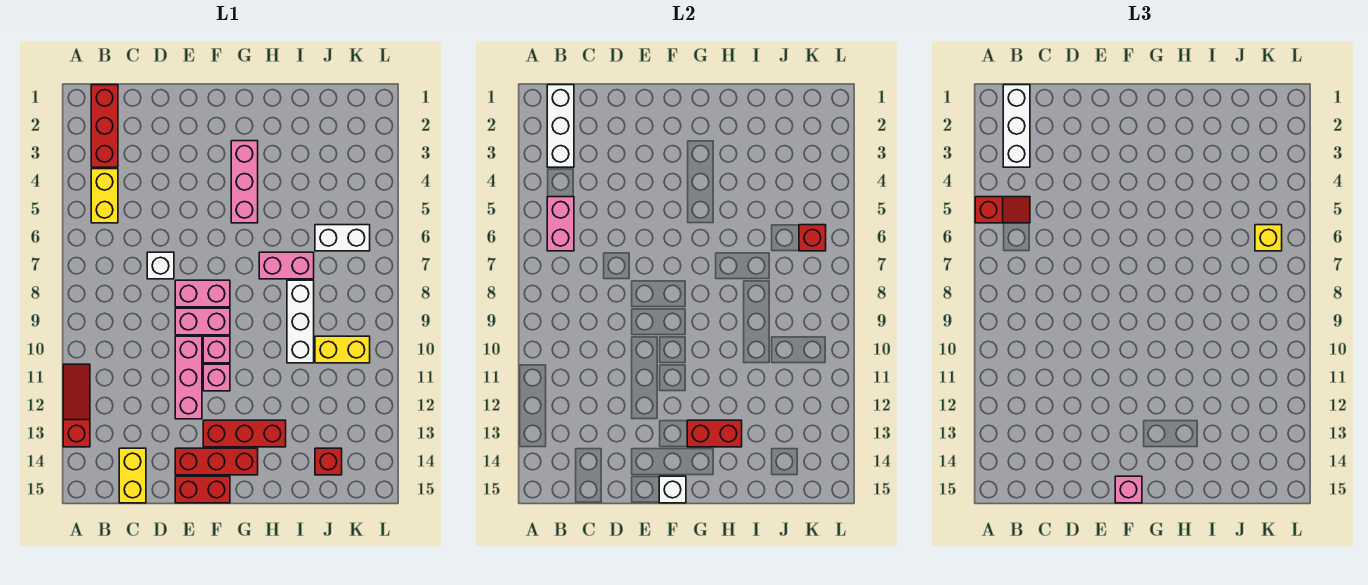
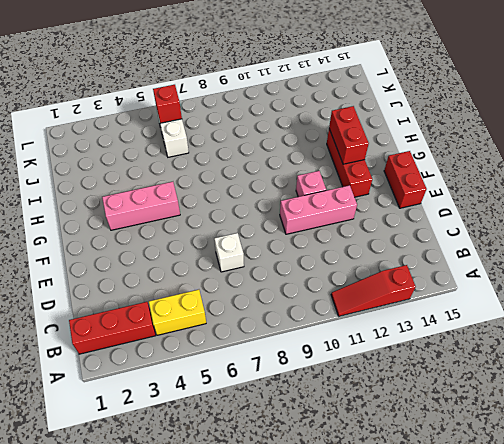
none -> yellow 1x2 brick [119,448,146,503]
none -> pink 1x2 brick [175,280,230,307]
none -> pink 1x2 brick [175,308,230,335]

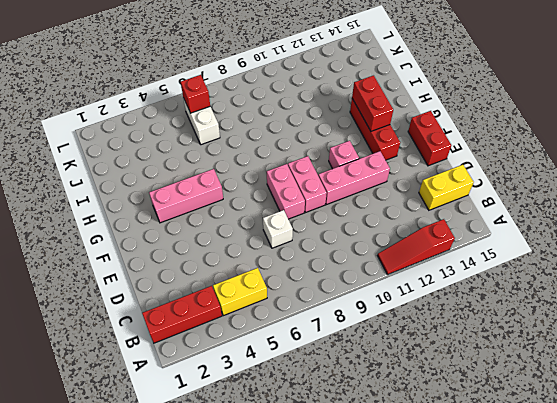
none -> red 1x3 brick [175,448,258,475]
none -> pink 1x1 brick [203,336,230,363]
none -> pink 1x2 brick [259,252,314,279]

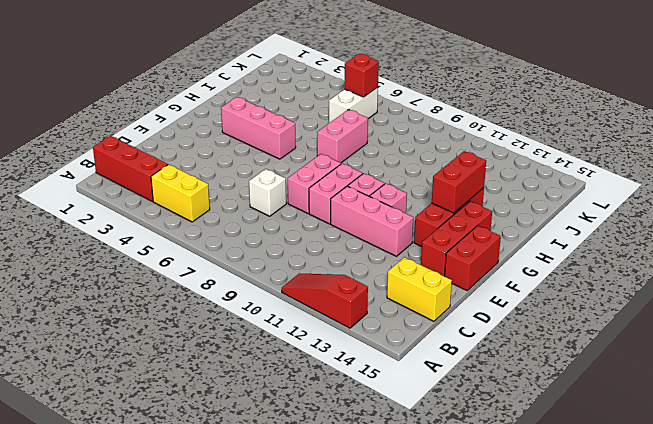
none -> white 1x3 brick [287,280,314,363]
none -> yellow 1x2 brick [315,336,370,363]
none -> red 1x1 brick [315,448,342,475]

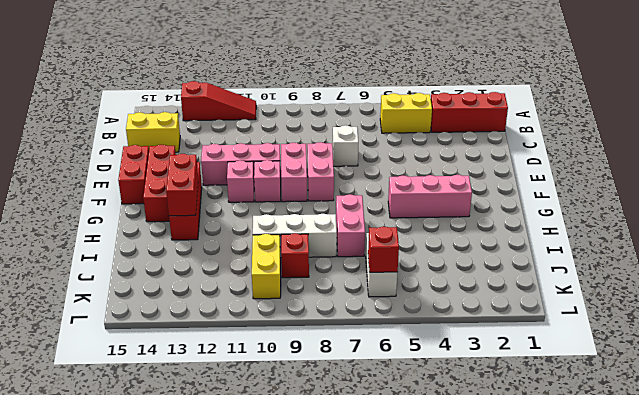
red 1x1 brick [281,233,309,278] -> red 1x1 brick moved to [315,448,342,475]
none -> white 1x3 brick [547,85,574,167]
none -> pink 1x2 brick [547,197,574,251]
none -> white 1x1 brick [659,476,686,503]

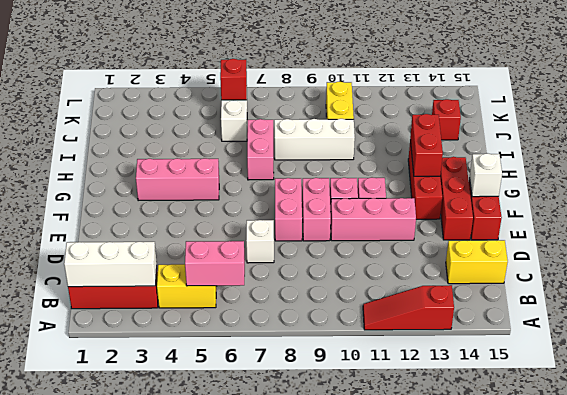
none -> red 1x2 slope [975,197,1030,223]
none -> white 1x3 brick [1003,85,1030,167]
none -> pink 1x1 brick [1115,476,1142,503]

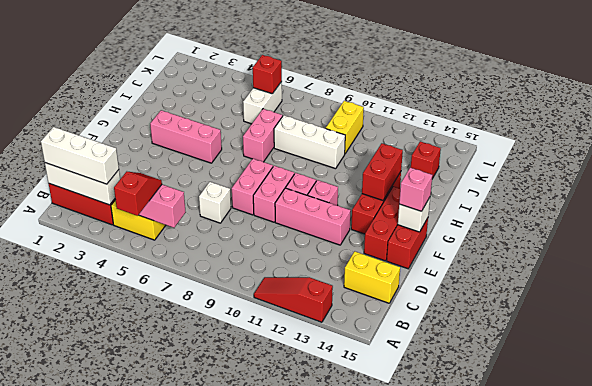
none -> yellow 1x1 brick [1255,225,1282,251]

